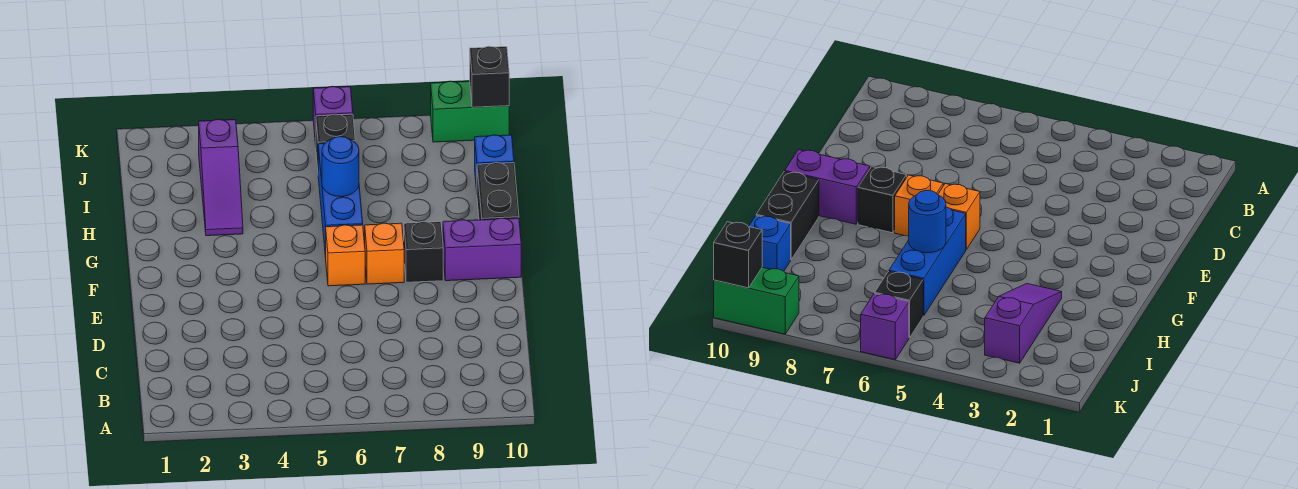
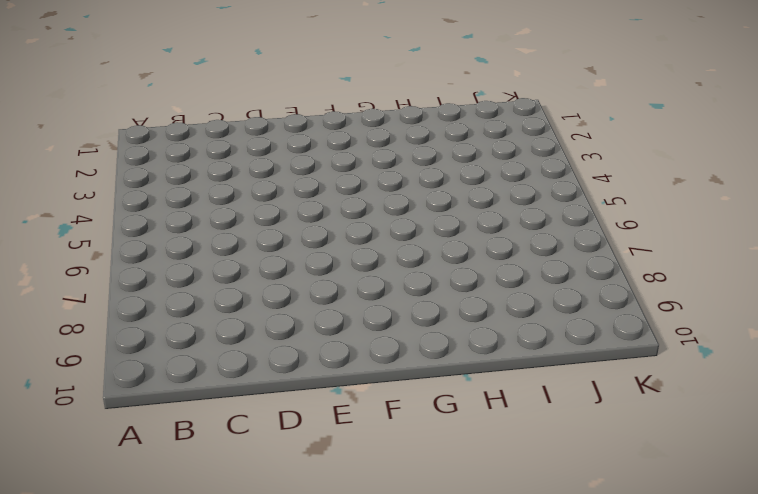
none -> orange 1x1 brick [326,225,365,286]
none -> orange 1x1 brick [365,223,404,284]
none -> black 1x1 brick [404,222,443,282]

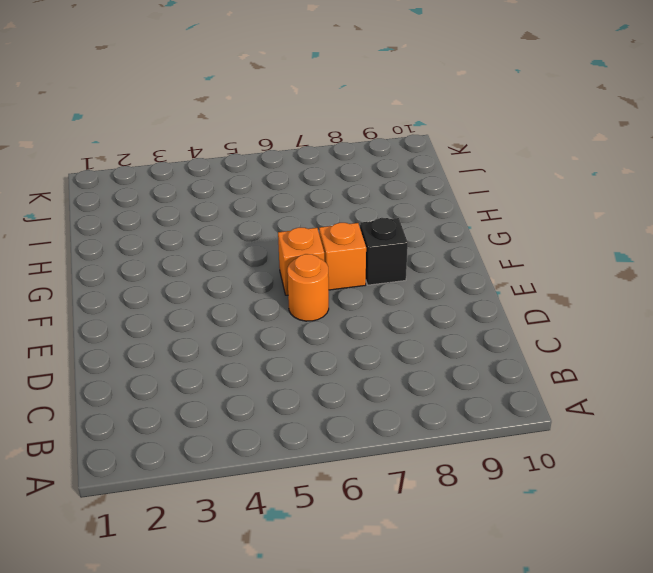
orange 1x1 round brick [287,254,329,321] -> none
none -> purple 1x2 brick [443,218,521,281]
none -> blue 1x3 brick [318,142,363,258]
none -> black 1x2 brick [477,163,519,220]

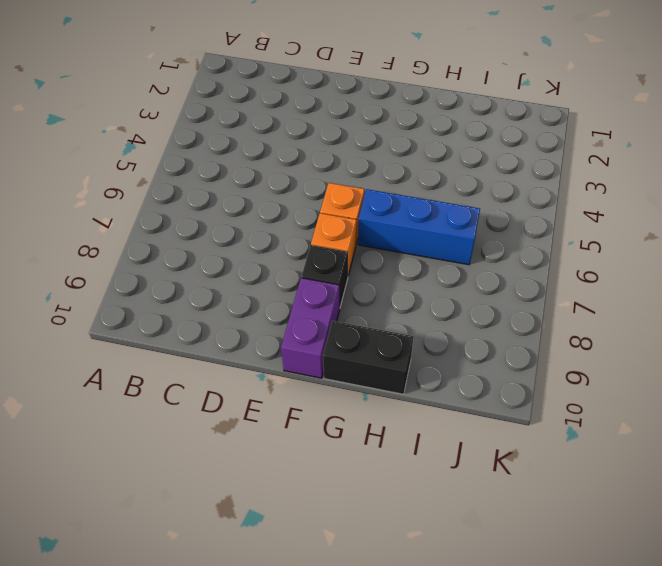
none -> purple 1x3 slope [199,119,243,236]
none -> blue 1x1 brick [475,135,514,191]
none -> black 1x1 brick [316,114,355,167]

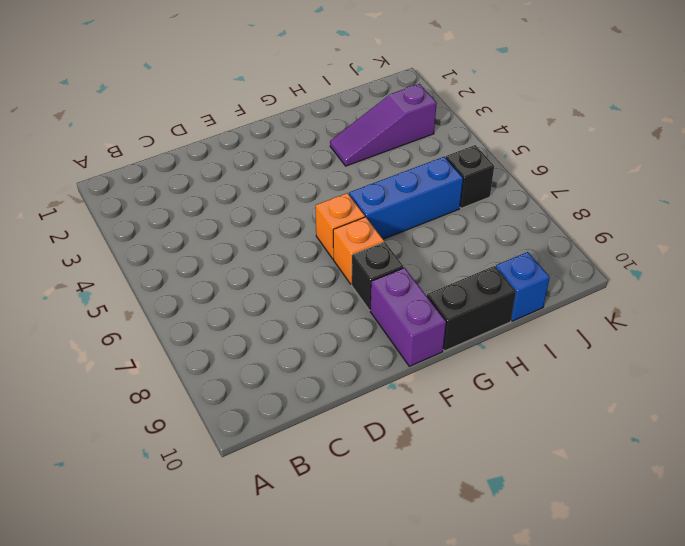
none -> purple 1x1 brick [313,86,353,144]
none -> green 1x2 brick [431,81,509,142]
none -> blue 1x1 round brick [322,136,359,197]

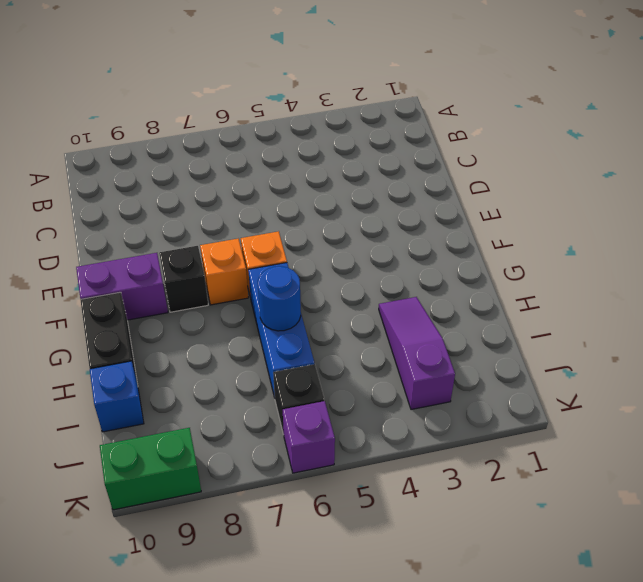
none -> black 1x1 brick [470,46,509,107]

